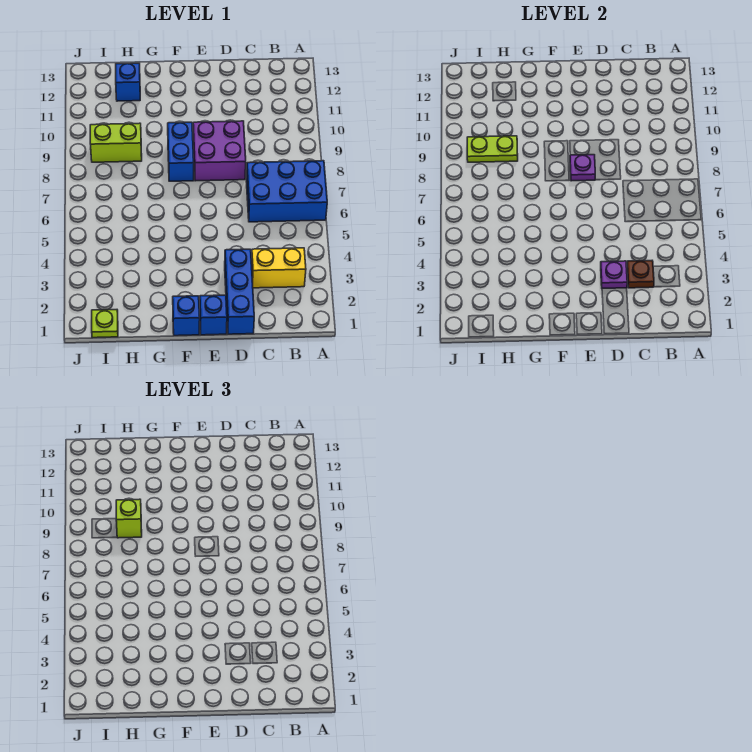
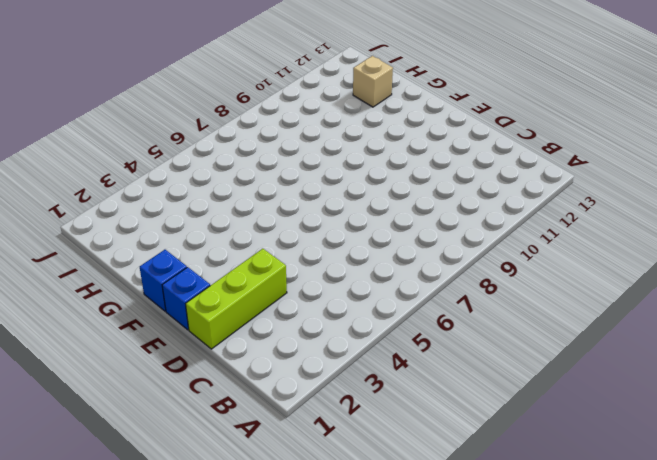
lime 1x3 brick [186,249,287,349] -> blue 1x3 brick [225,249,254,334]
tan 1x1 brick [353,56,393,107] -> blue 1x1 brick [116,63,140,101]
none -> blue 2x3 brick [246,161,327,222]
none -> yellow 1x2 brick [251,248,306,288]
none -> purple 2x2 brick [193,121,246,181]

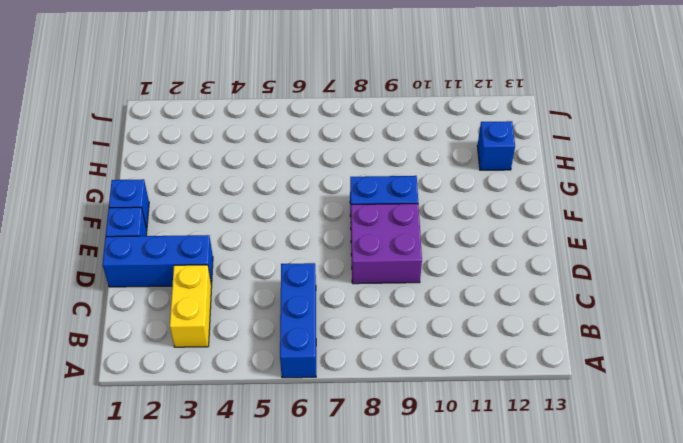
blue 1x3 brick [280,263,316,378] -> blue 2x3 brick [246,161,327,222]
none -> lime 1x2 brick [90,123,142,162]
none -> lime 1x1 plate [92,310,118,338]
none -> brown 1x1 plate [627,261,654,288]

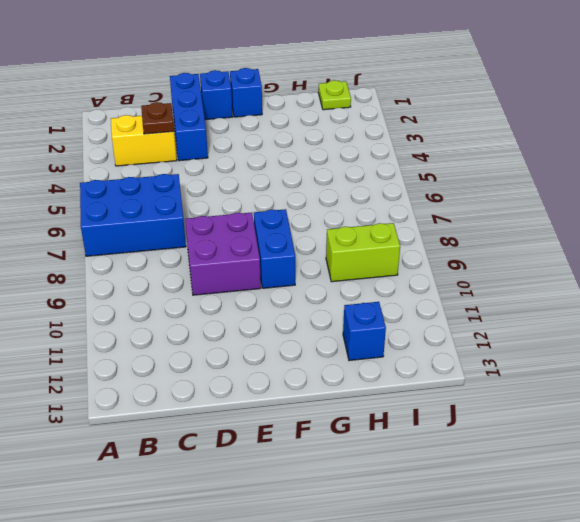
none -> purple 1x1 plate [601,261,627,288]
none -> purple 1x1 plate [570,155,595,181]
none -> lime 1x2 plate [467,136,518,162]

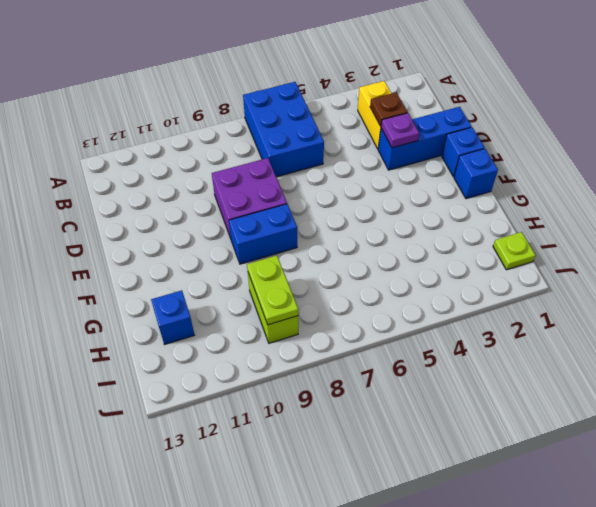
none -> purple 1x1 plate [570,155,595,181]
none -> lime 1x1 brick [116,499,142,538]

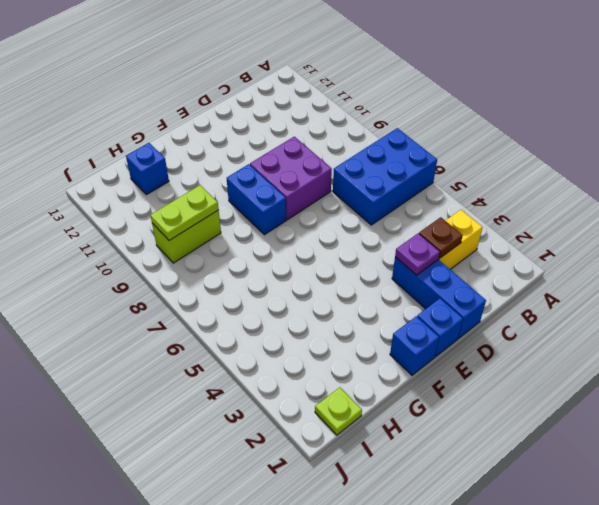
none -> purple 1x1 plate [570,155,595,181]
none -> lime 1x1 brick [116,499,142,538]

